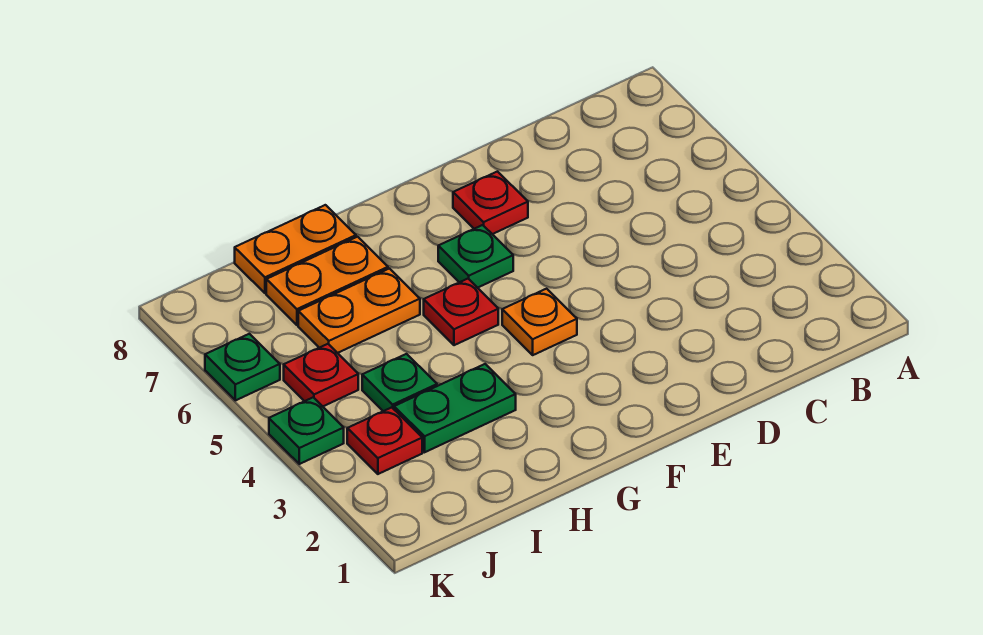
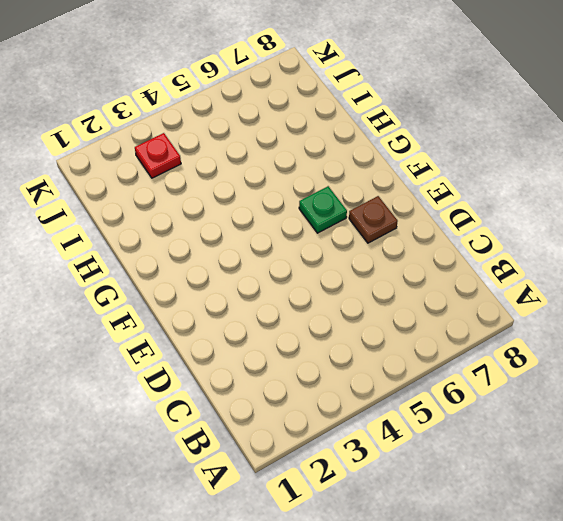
brown 1x1 plate [349,196,398,243] -> red 1x1 plate [453,172,528,234]
none -> orange 1x1 plate [502,289,577,355]
none -> red 1x1 plate [424,279,498,345]
none -> green 1x2 plate [394,364,516,452]

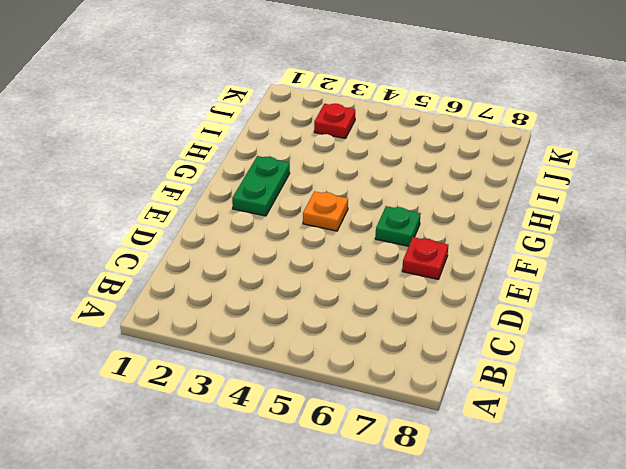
green 1x2 plate [232,156,290,216] -> green 1x2 plate moved to [394,364,516,452]
none -> red 1x1 plate [424,279,498,345]
none -> orange 1x2 plate [298,269,420,353]
none -> orange 1x2 plate [266,237,388,325]

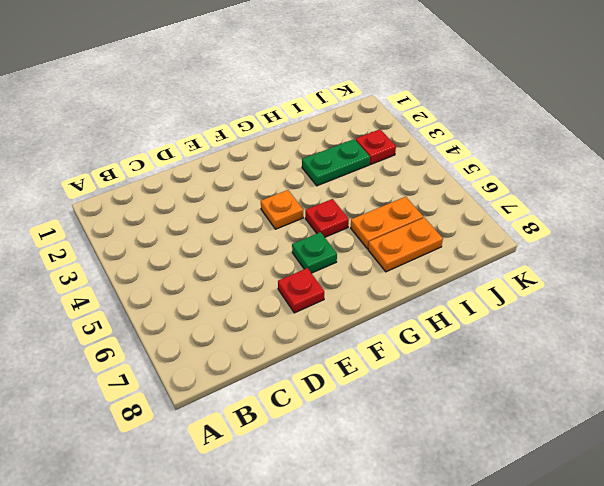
none -> orange 1x2 plate [235,205,356,293]
none -> green 1x1 plate [362,354,437,411]
none -> red 1x1 plate [284,344,358,406]

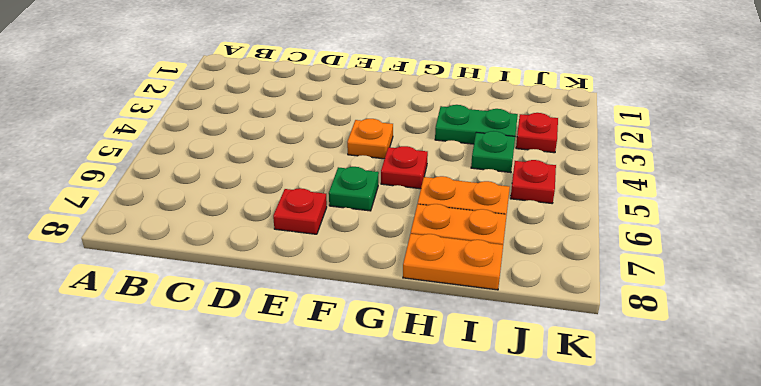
none -> green 1x1 plate [269,397,344,464]
none -> green 1x1 plate [205,334,280,400]

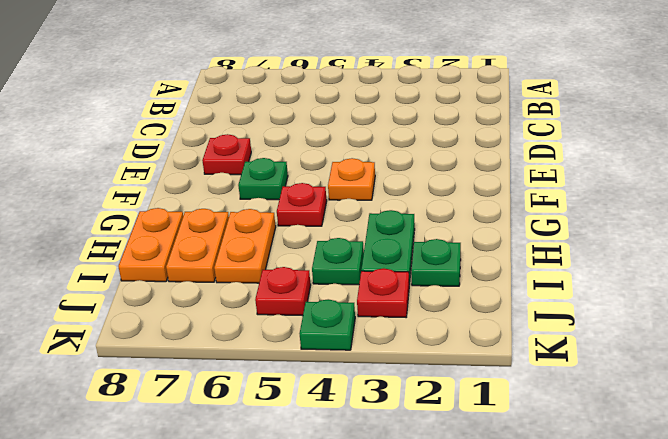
green 1x1 plate [411,239,461,286] -> green 1x1 plate moved to [205,334,280,400]

